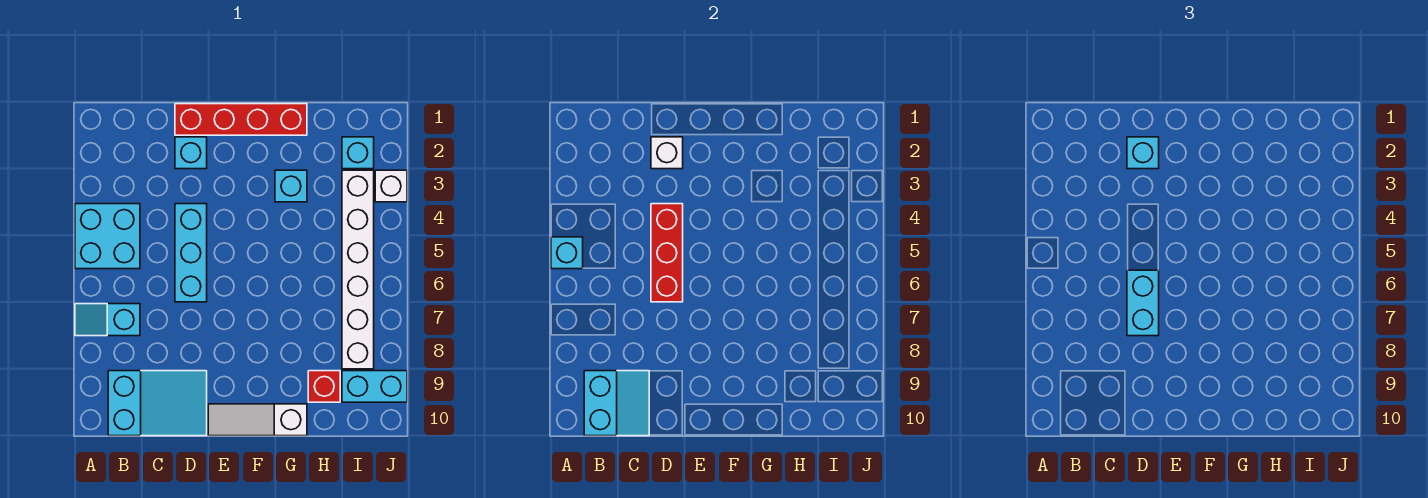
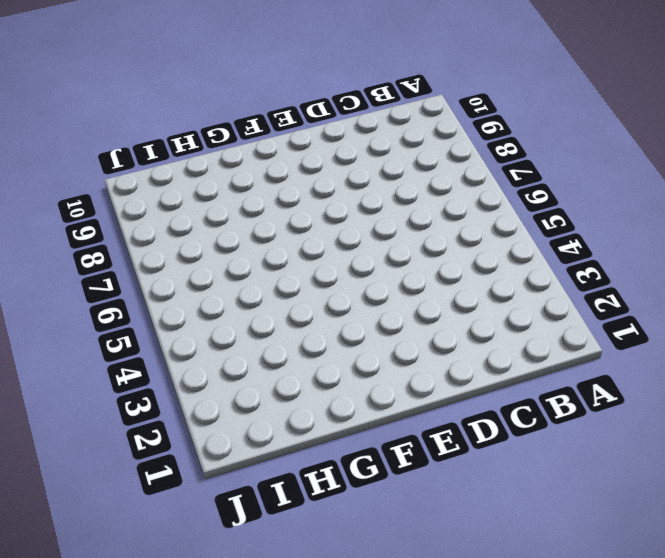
none -> cyan 2x2 brick [75,204,140,269]
none -> cyan 1x2 slope [75,304,140,336]
none -> cyan 2x3 slope [108,371,207,436]

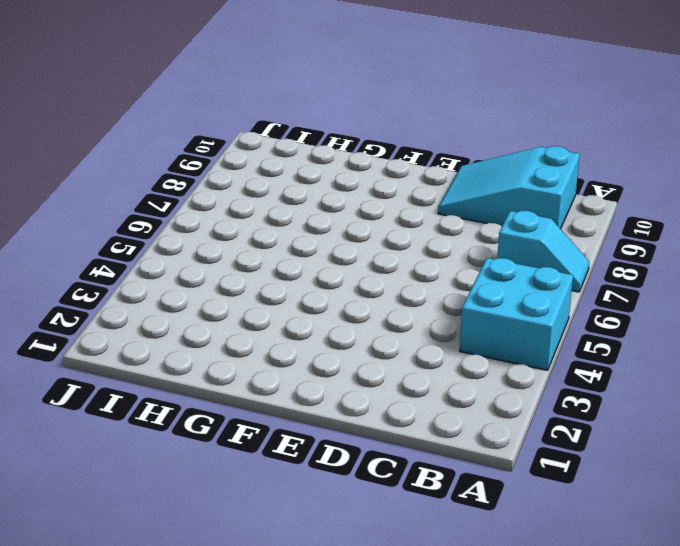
none -> red 1x4 brick [175,104,307,135]
none -> cyan 1x1 brick [175,137,207,169]
none -> cyan 1x3 brick [175,204,207,302]

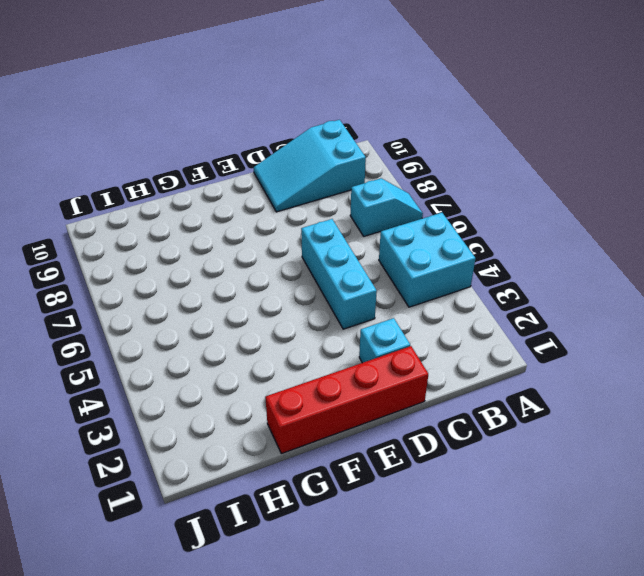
none -> white 1x3 slope [208,404,307,436]
none -> cyan 1x1 brick [275,170,307,202]
none -> red 1x1 brick [308,371,340,402]

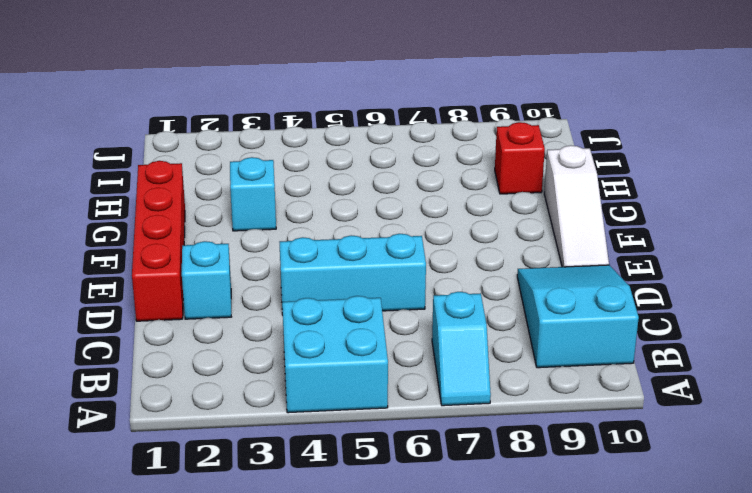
none -> cyan 1x1 brick [342,137,374,169]
none -> white 1x6 brick [342,170,374,369]
none -> cyan 1x2 brick [342,371,407,402]

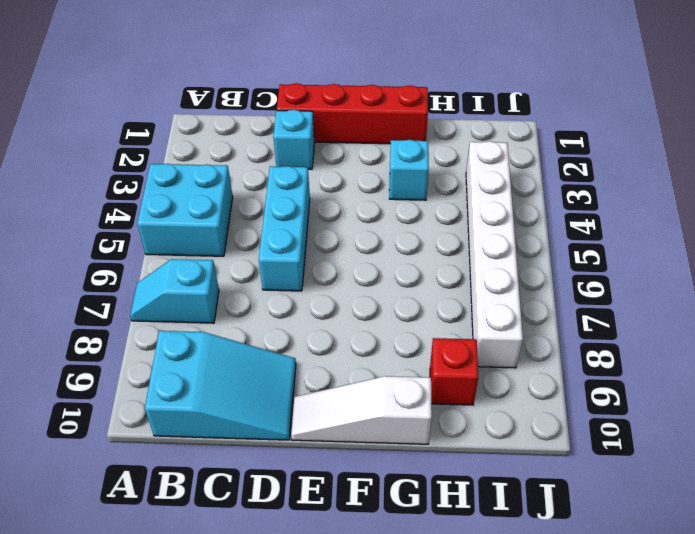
none -> cyan 1x1 brick [342,137,374,169]
none -> cyan 1x2 brick [342,371,407,402]
none -> white 1x1 brick [375,170,407,202]

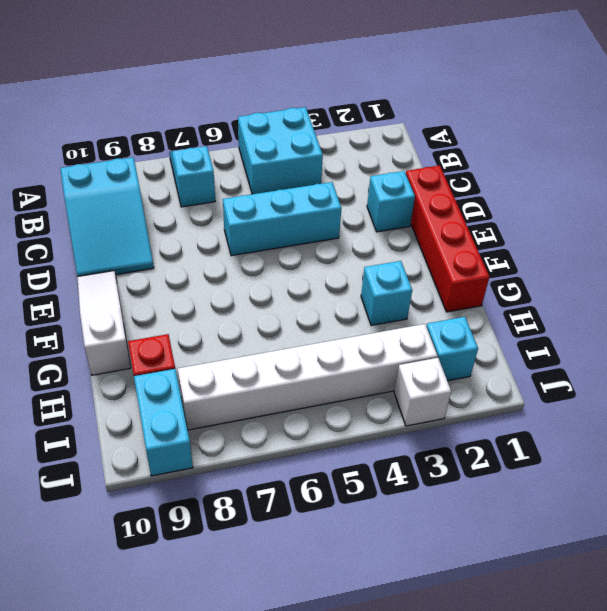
none -> cyan 1x1 brick [551,237,583,269]
none -> cyan 2x2 slope [584,371,649,436]
none -> white 1x1 brick [651,137,683,169]

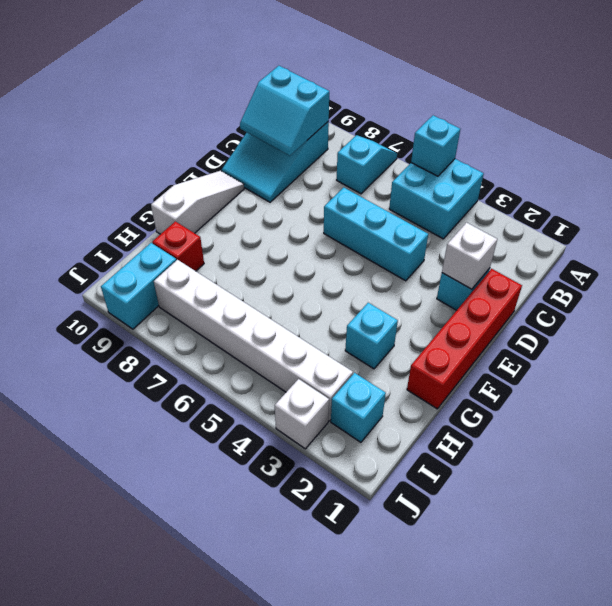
none -> red 1x3 brick [651,204,683,302]
none -> cyan 1x1 brick [1127,137,1159,169]
none -> cyan 1x2 brick [1127,270,1159,336]

